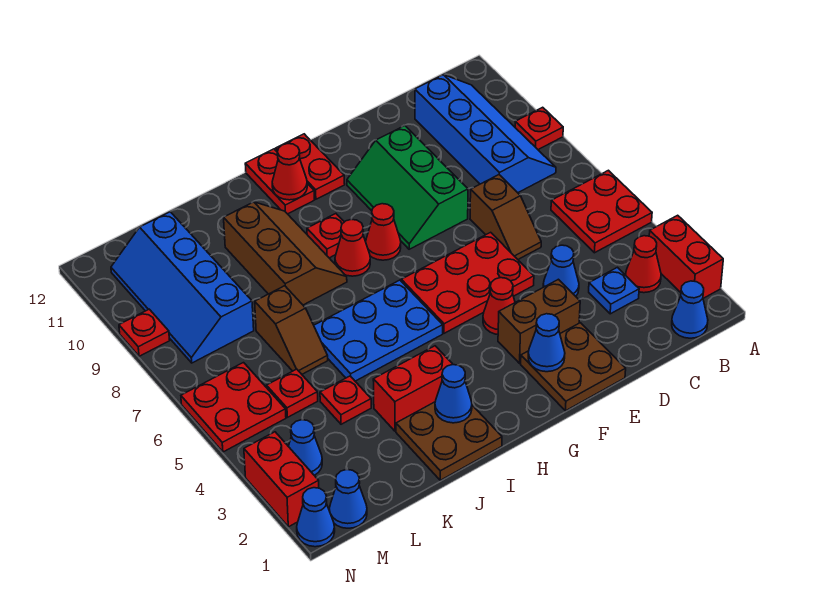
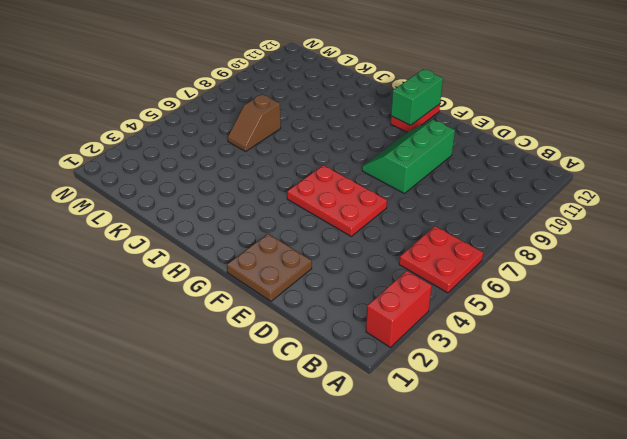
green 1x2 brick [391,69,443,125] -> none
none -> red 1x1 plate [515,107,563,150]
none -> blue 1x1 cone [672,281,708,338]
none -> red 1x1 cone [626,236,661,293]
none -> blue 2x4 slope [415,75,556,193]

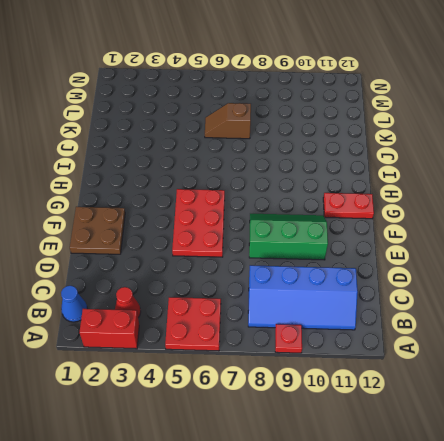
none -> blue 1x1 plate [589,267,639,314]
none -> blue 1x1 cone [543,245,579,296]
none -> brown 1x2 slope [470,175,541,259]
none -> brown 1x2 brick [498,279,580,363]

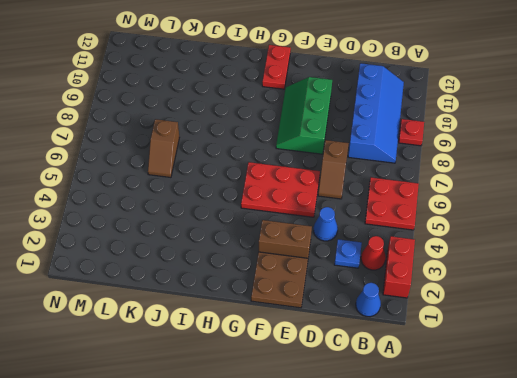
none -> red 1x1 cone [483,278,515,334]
none -> red 1x1 cone [366,204,401,260]
none -> blue 2x3 plate [314,280,443,381]
none -> red 1x1 cone [335,219,370,276]

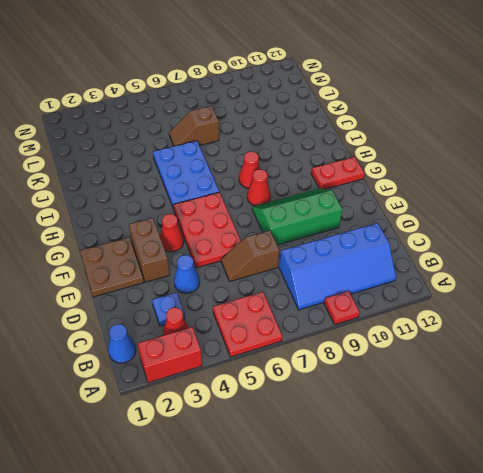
none -> red 1x1 plate [307,214,344,258]
none -> red 1x2 plate [245,149,314,214]
none -> brown 2x2 plate [396,402,502,480]
none -> red 1x2 brick [373,346,453,431]

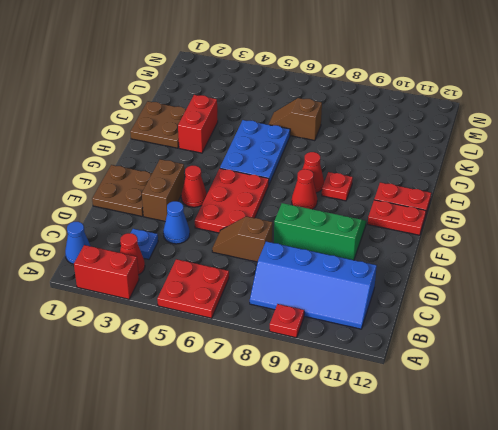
none -> brown 2x3 slope [224,202,347,305]
none -> red 1x1 plate [320,376,371,424]
none -> red 1x1 plate [267,369,318,417]
none -> blue 2x4 slope [111,212,254,363]

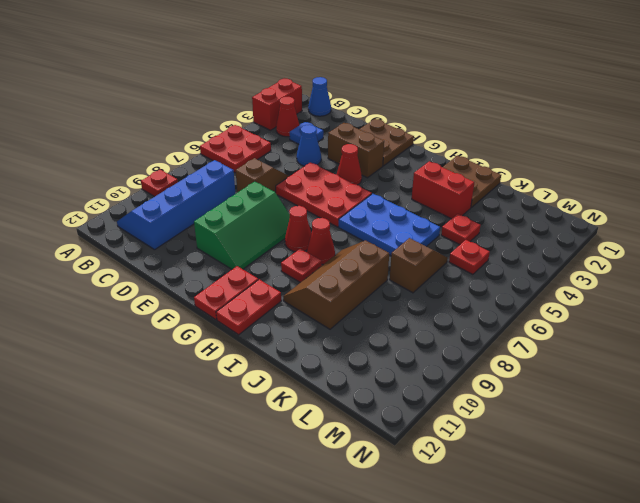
none -> blue 2x4 slope [111,212,254,363]
none -> blue 1x1 cone [329,470,367,528]
none -> blue 1x1 cone [288,420,322,475]
none -> red 2x2 plate [181,363,286,452]

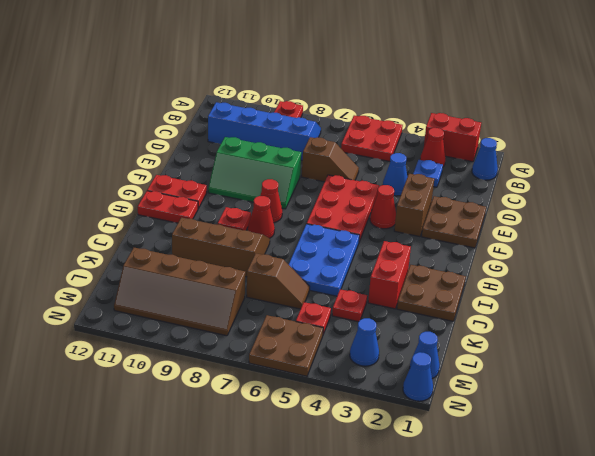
brown 2x4 slope [114,248,245,336] -> blue 2x4 slope [111,212,254,363]
brown 2x2 plate [249,315,323,376] -> red 2x2 plate [181,363,286,452]
none -> red 1x2 brick [244,432,319,527]
none -> red 1x1 plate [119,309,170,356]
none -> blue 1x1 cone [528,314,565,372]
none -> red 1x1 cone [272,144,307,200]

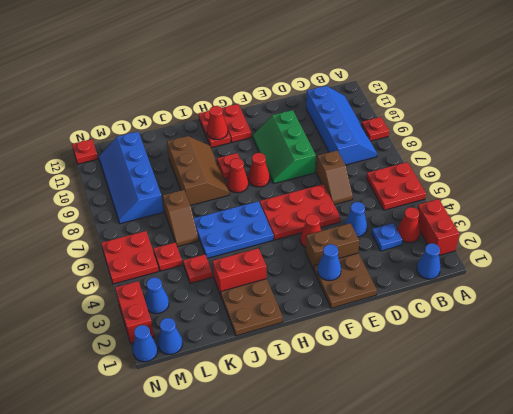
red 1x1 plate [72,139,98,164] -> red 1x1 plate moved to [119,309,170,356]
none -> blue 1x1 cone [435,365,472,423]

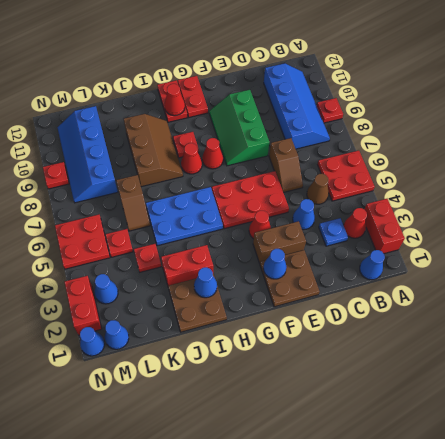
brown 1x1 cone [307,174,329,204] -> none

